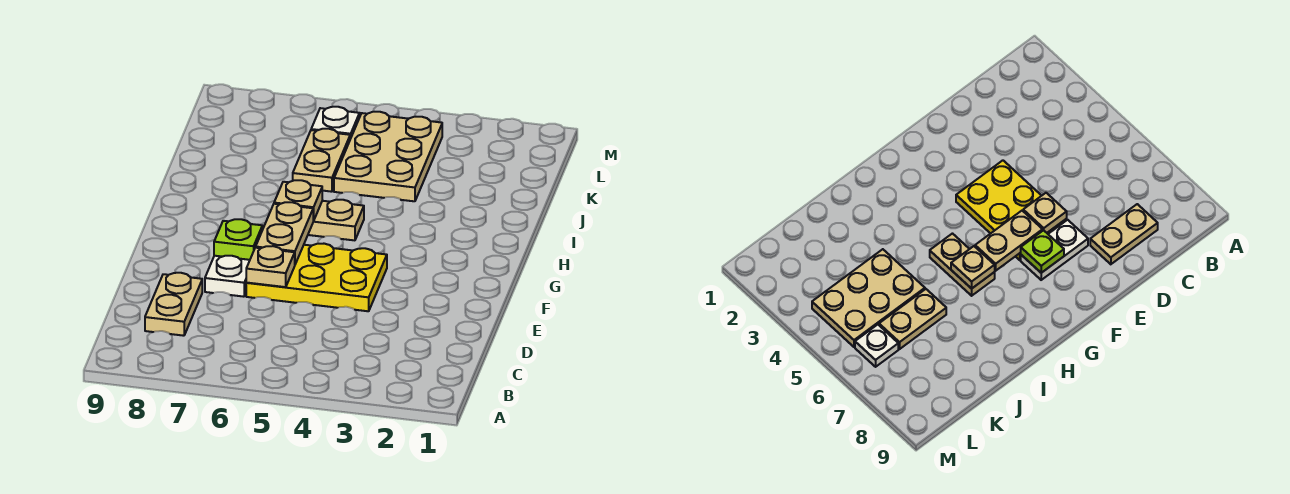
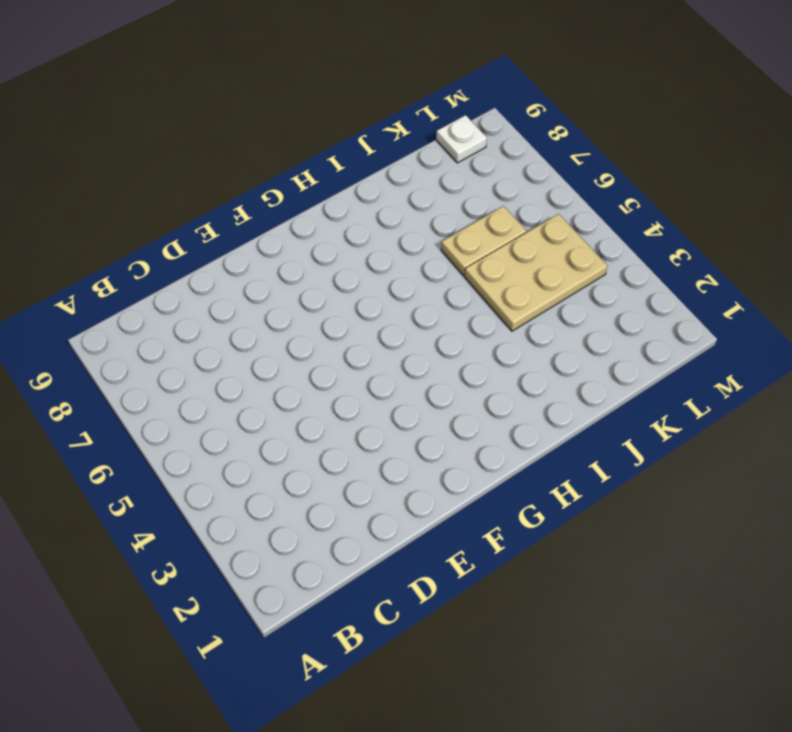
white 1x1 plate [436,115,487,163] -> white 1x1 plate moved to [311,107,360,139]
none -> tan 1x2 plate [145,273,202,336]
none -> yellow 2x3 plate [246,244,387,311]

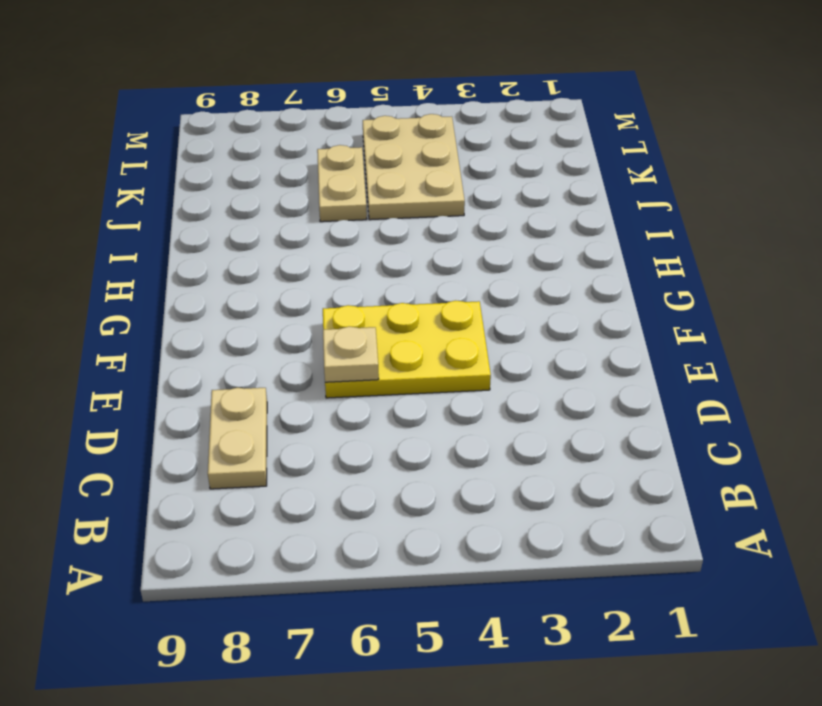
none -> white 1x2 plate [205,256,250,297]
none -> tan 1x2 plate [308,200,364,240]

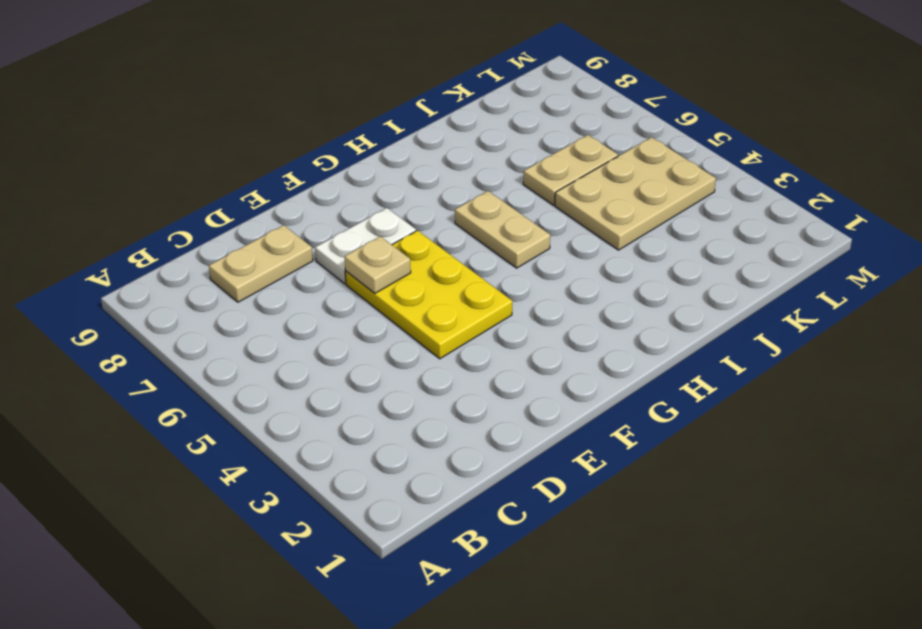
none -> white 1x1 plate [311,107,360,139]
none -> tan 1x2 plate [256,202,313,264]

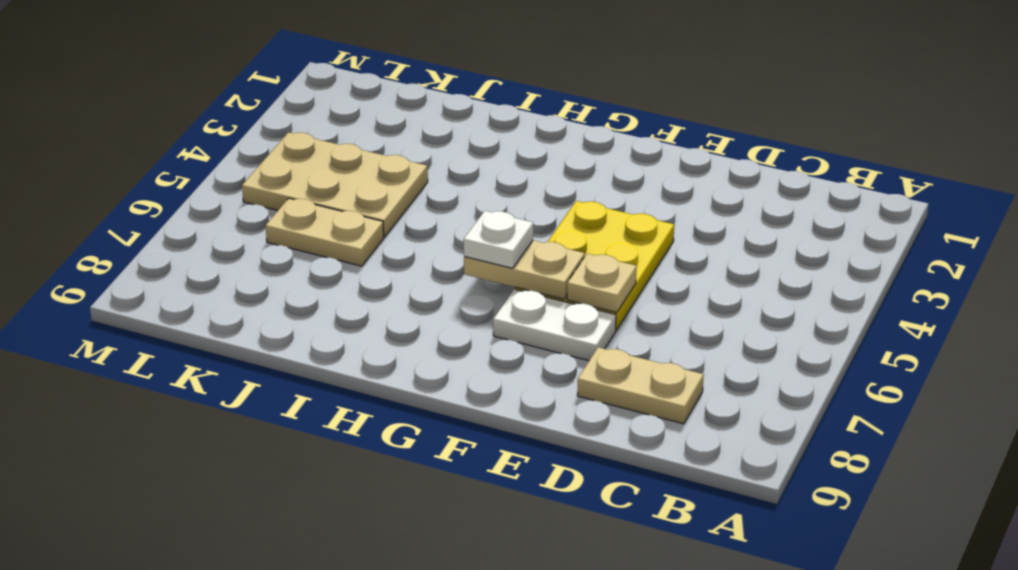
white 1x1 plate [464,211,533,268] -> white 1x1 plate moved to [311,107,360,139]
none -> tan 1x2 plate [308,200,364,240]
none -> lime 1x1 plate [214,219,262,260]

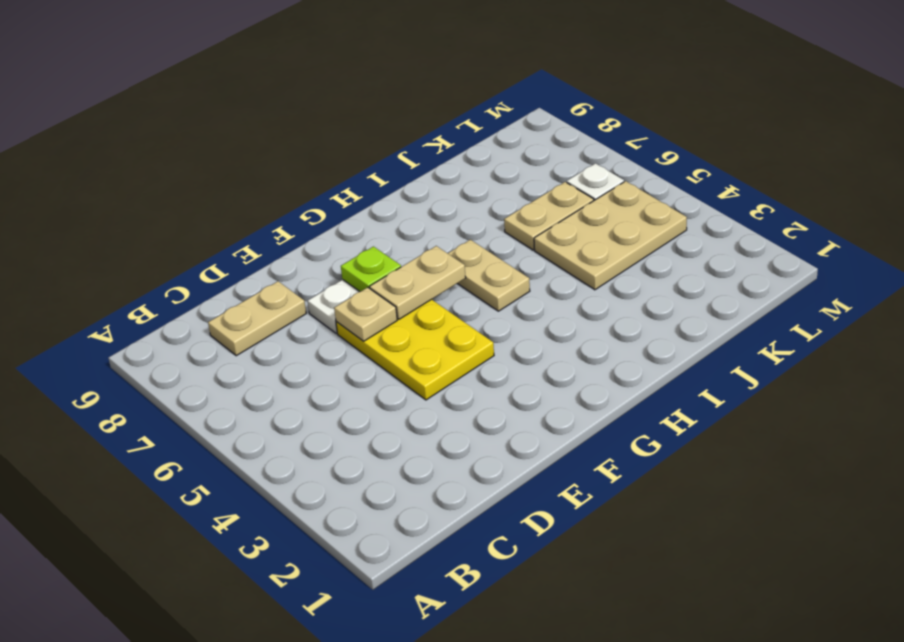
none -> tan 1x1 plate [274,180,322,221]

